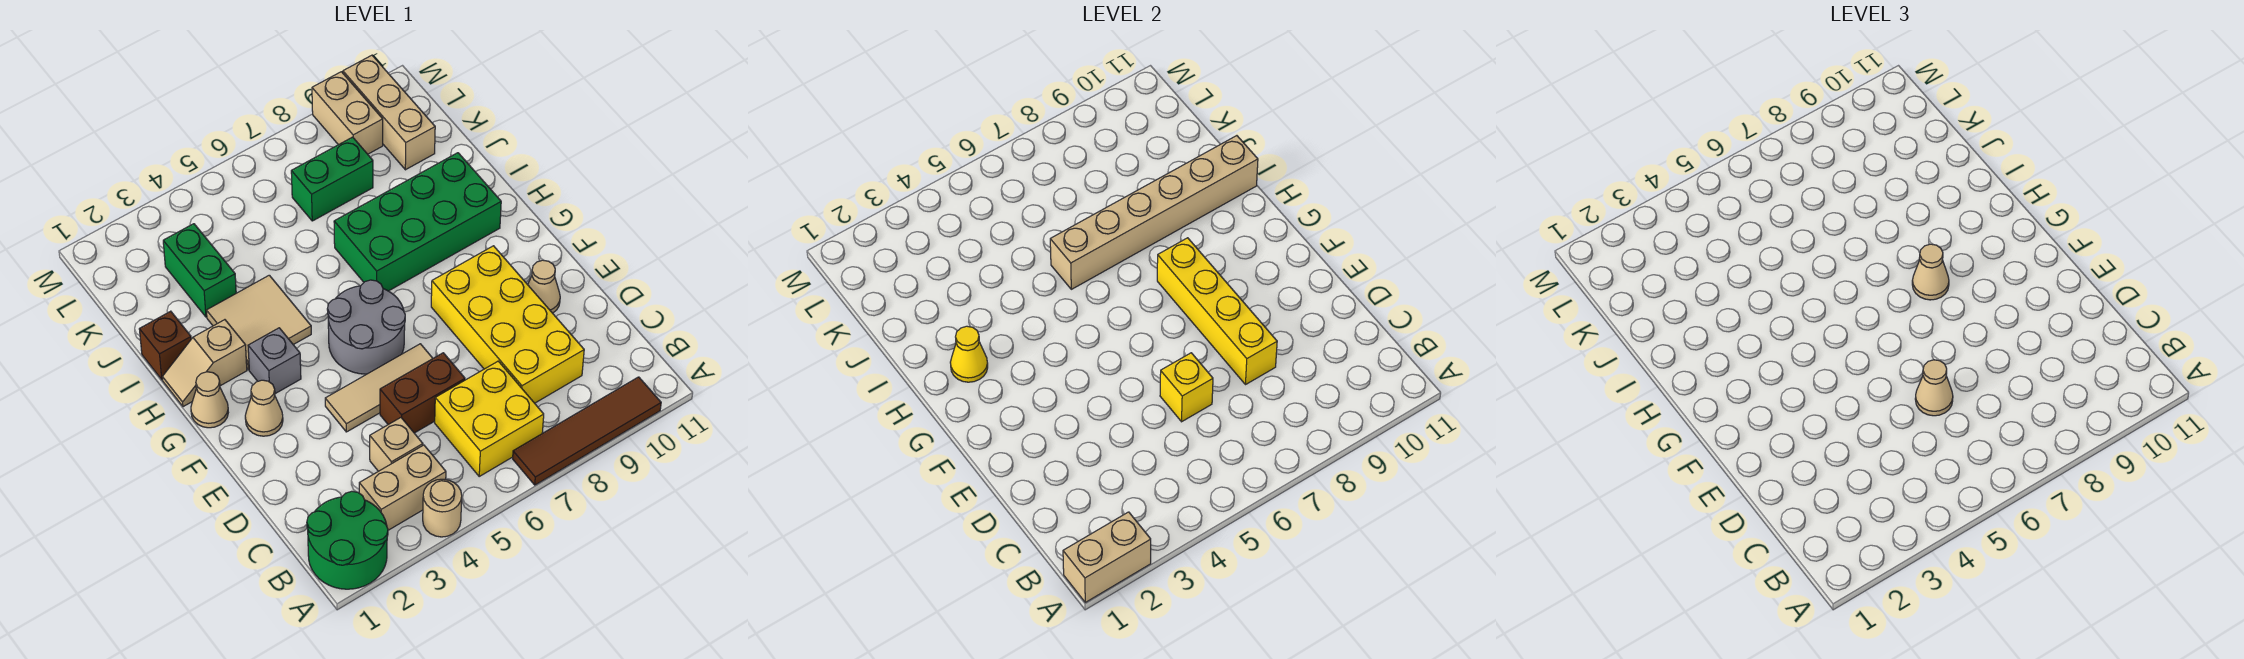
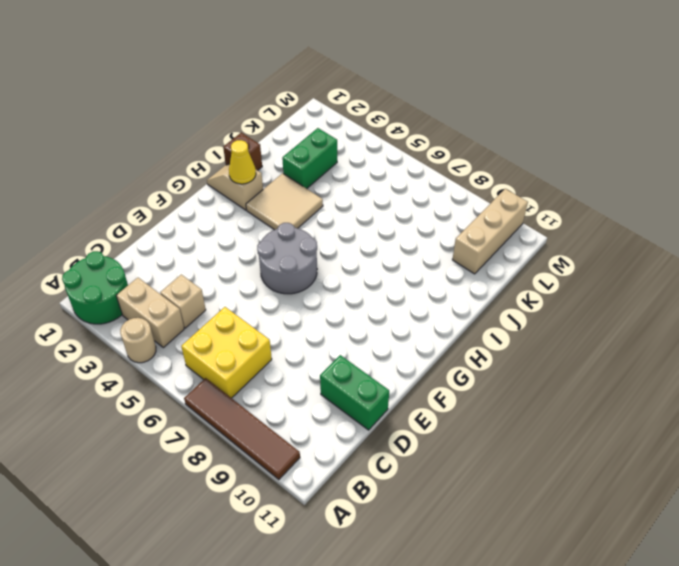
green 1x2 brick [320,355,389,430] -> green 1x2 brick moved to [291,137,373,221]
none -> yellow 2x4 brick [431,246,584,403]
none -> brown 1x2 brick [380,353,465,433]
none -> tan 1x3 tile [325,344,433,432]

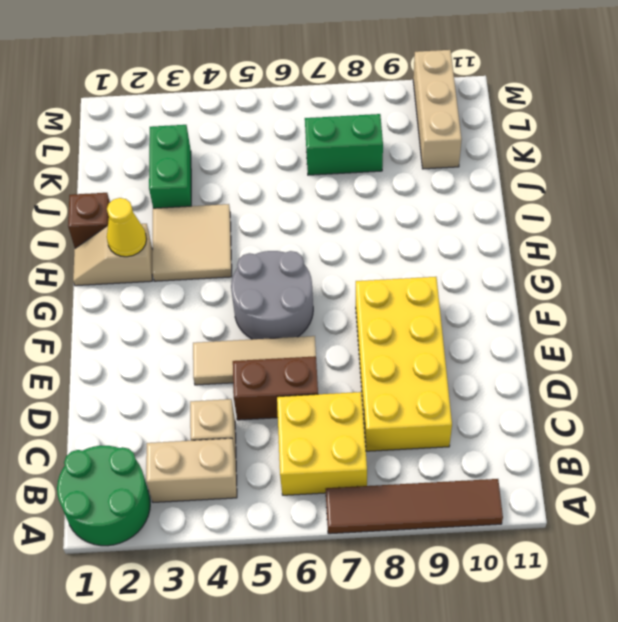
none -> tan 1x1 round brick [423,479,462,537]
none -> tan 1x1 cone [528,260,560,313]
none -> tan 1x1 cone [245,380,283,436]

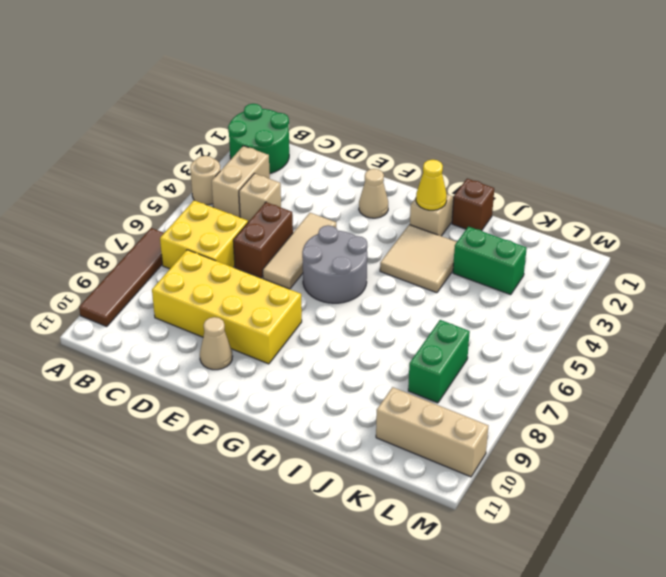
none -> tan 1x1 cone [191,372,228,428]
none -> grey 1x1 brick [248,328,301,394]
none -> green 2x4 brick [334,153,501,291]

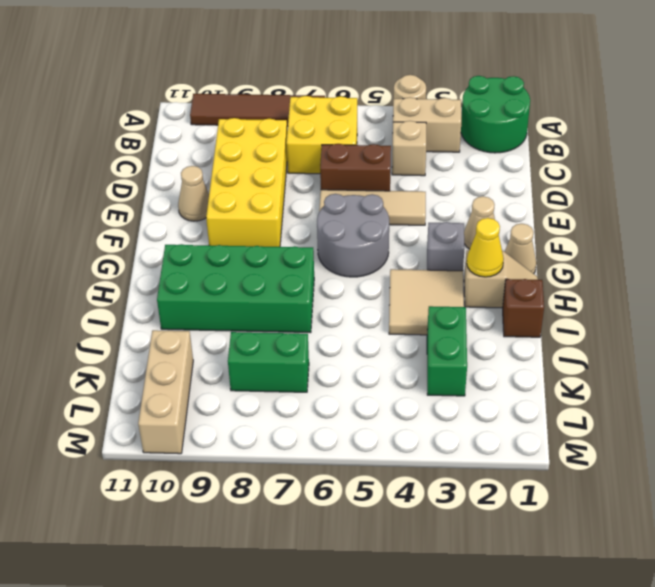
none -> tan 1x2 brick [312,72,383,154]
none -> tan 1x2 brick [1063,512,1151,602]
none -> yellow 1x1 brick [1160,353,1213,422]

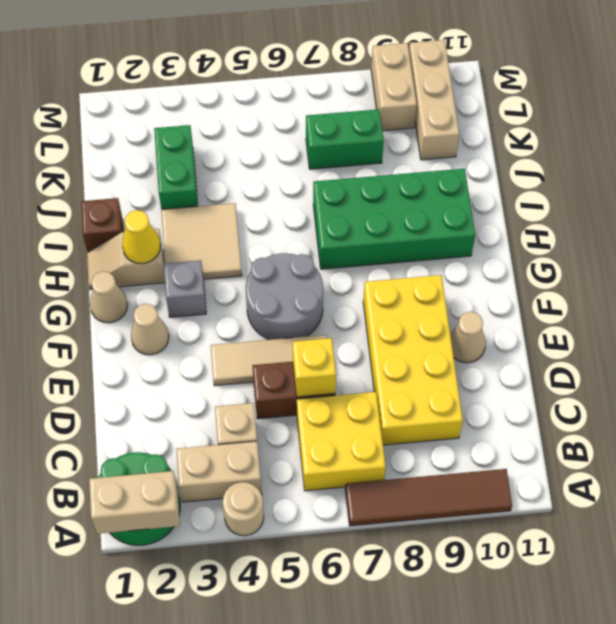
none -> yellow 1x4 brick [1157,238,1277,384]
none -> tan 1x6 brick [1050,136,1258,289]
none -> tan 1x1 cone [1915,360,1953,416]

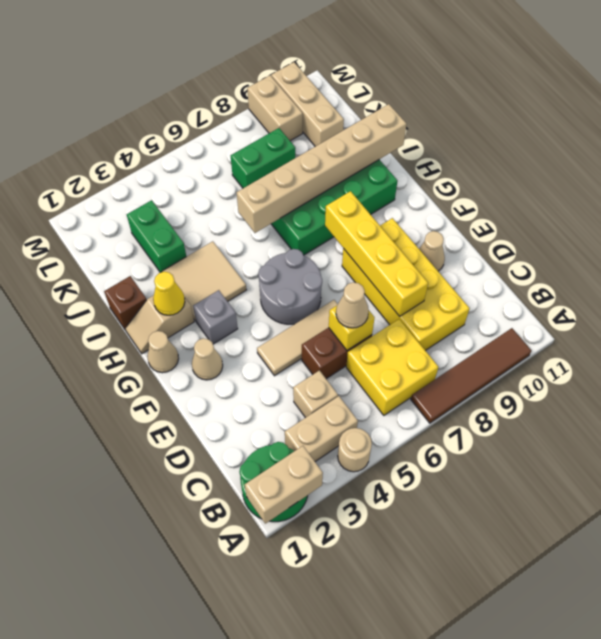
none -> tan 1x1 cone [1912,244,1949,300]

